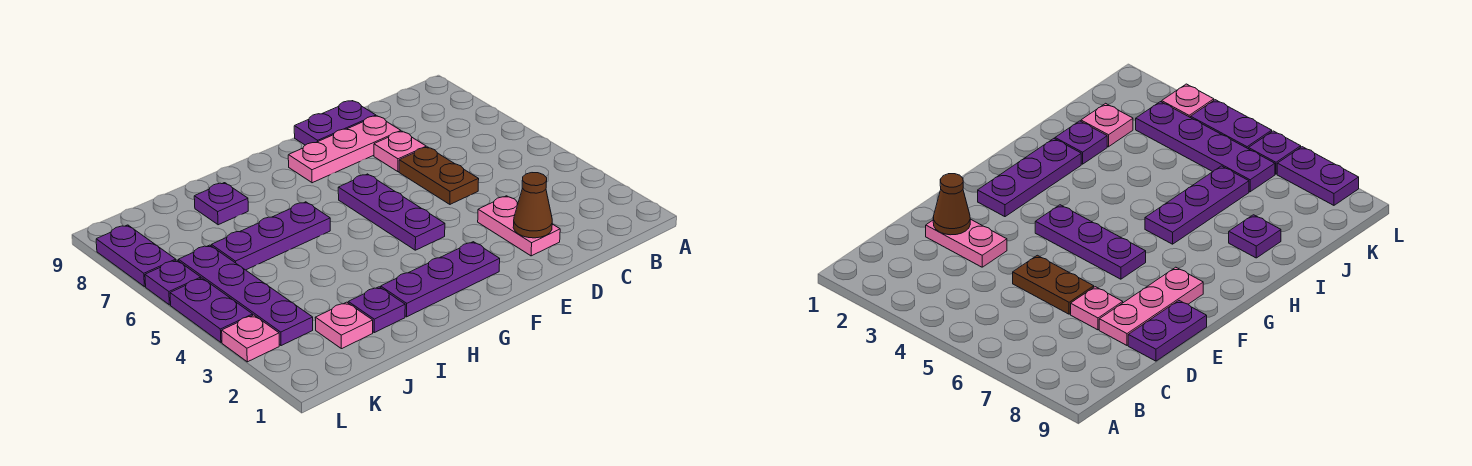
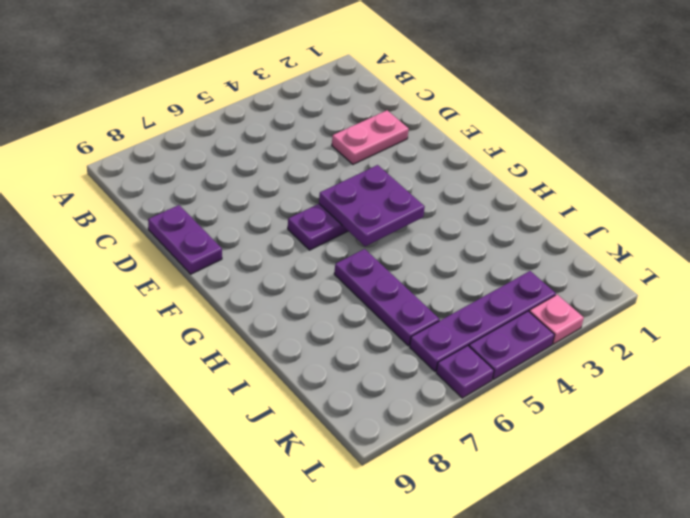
purple 2x2 plate [319,165,425,246] -> none
none -> brown 1x2 plate [399,147,479,204]
none -> pink 1x1 plate [374,131,426,172]
none -> pink 1x3 plate [288,116,401,183]

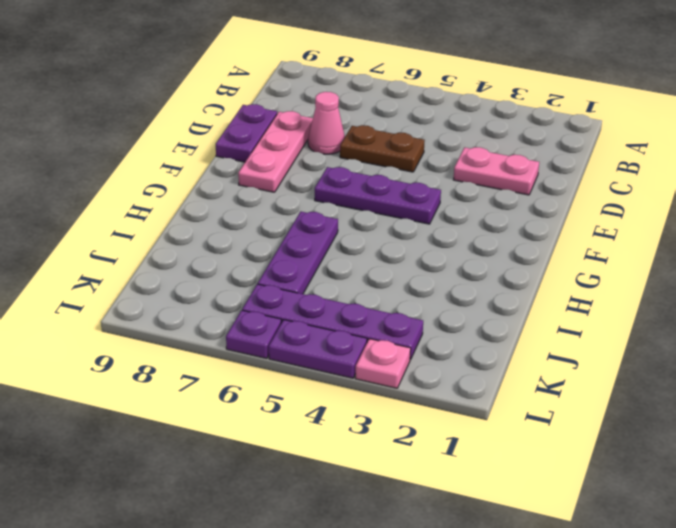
pink 1x1 cone [308,92,345,154] -> pink 1x1 plate [374,131,426,172]
none -> purple 1x3 plate [381,242,500,317]
none -> purple 1x1 plate [348,287,405,333]
none -> purple 1x1 plate [194,183,248,225]

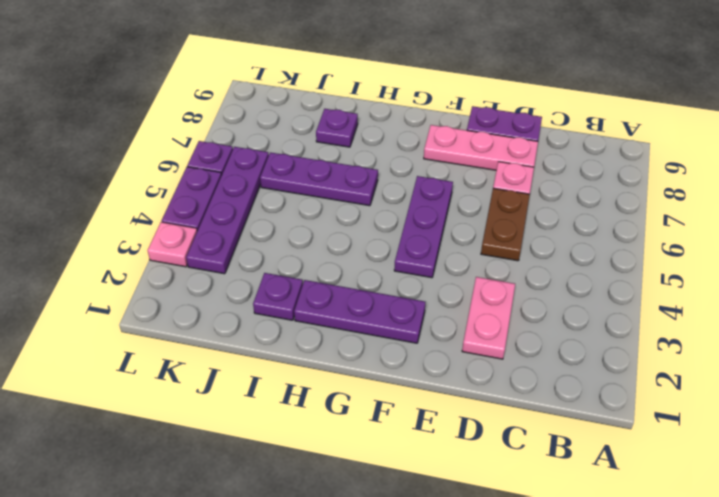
none -> pink 1x1 plate [315,302,373,349]
none -> purple 1x2 plate [96,225,176,287]
none -> brown 1x1 cone [513,173,552,238]

